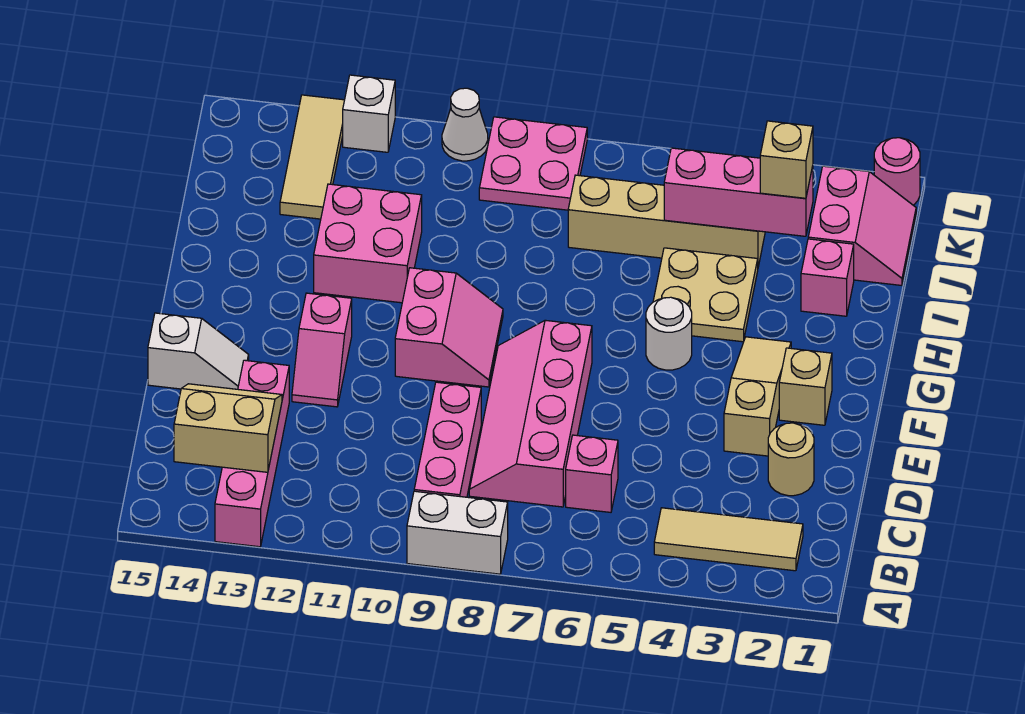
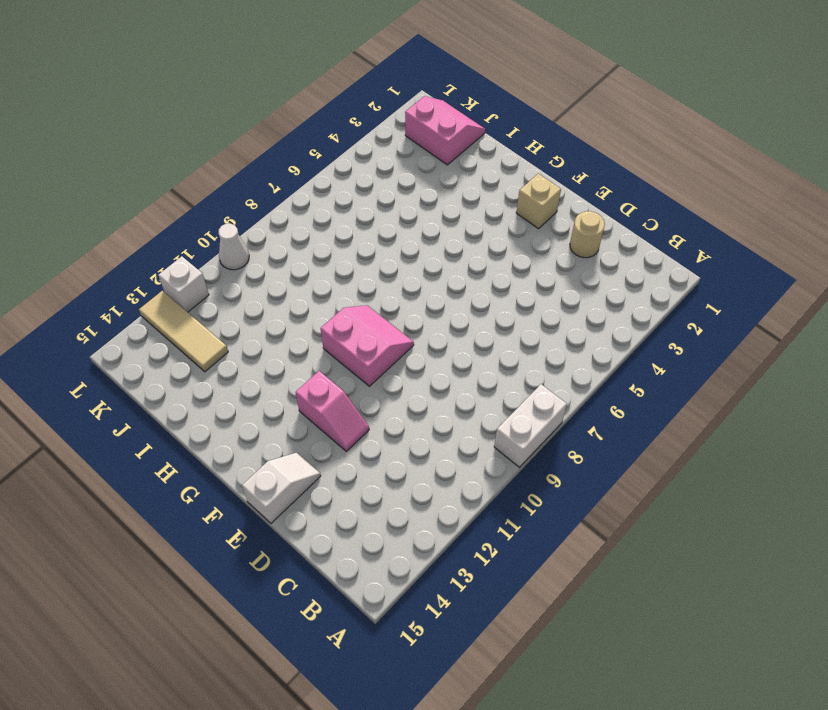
none -> pink 1x4 brick [215,360,289,547]
none -> tan 1x3 tile [654,508,803,571]
none -> pink 1x3 brick [414,382,481,497]

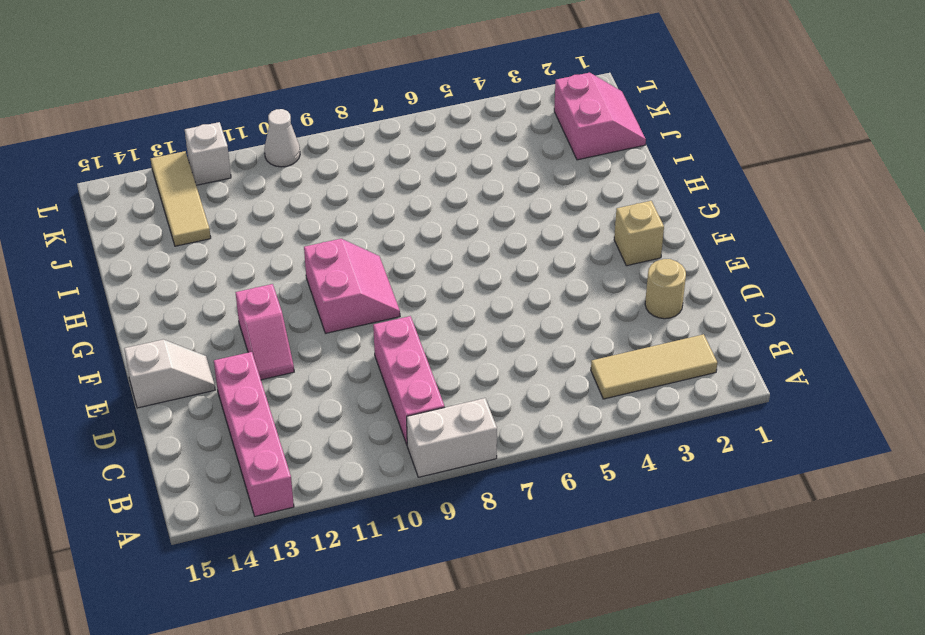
none -> pink 1x1 brick [566,435,618,512]
none -> pink 2x4 slope [469,320,592,507]
none -> tan 1x3 slope [724,337,791,456]

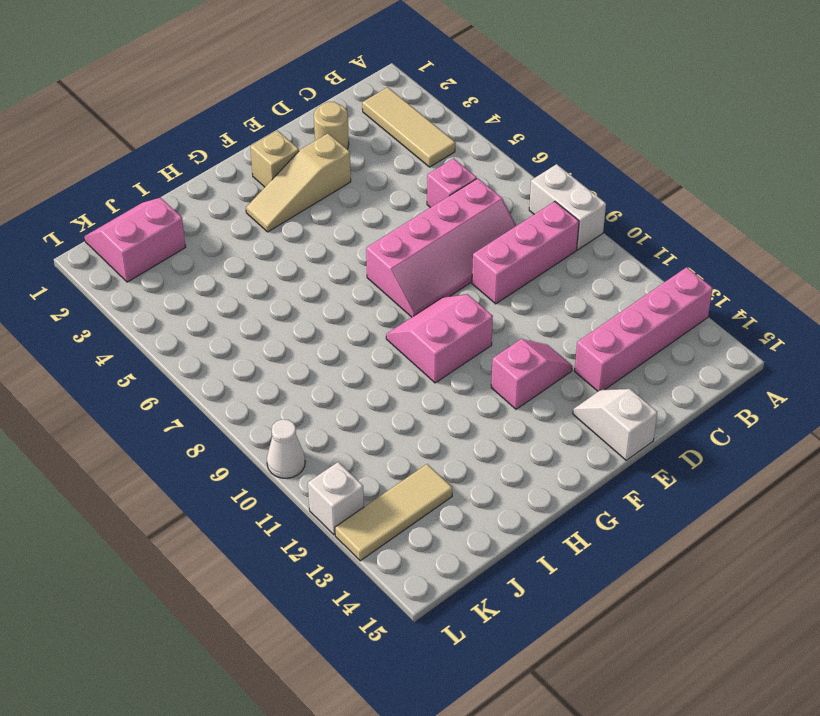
none -> white 1x1 round brick [646,297,692,370]
none -> tan 2x2 plate [653,248,758,342]
none -> pink 2x2 brick [314,184,422,303]

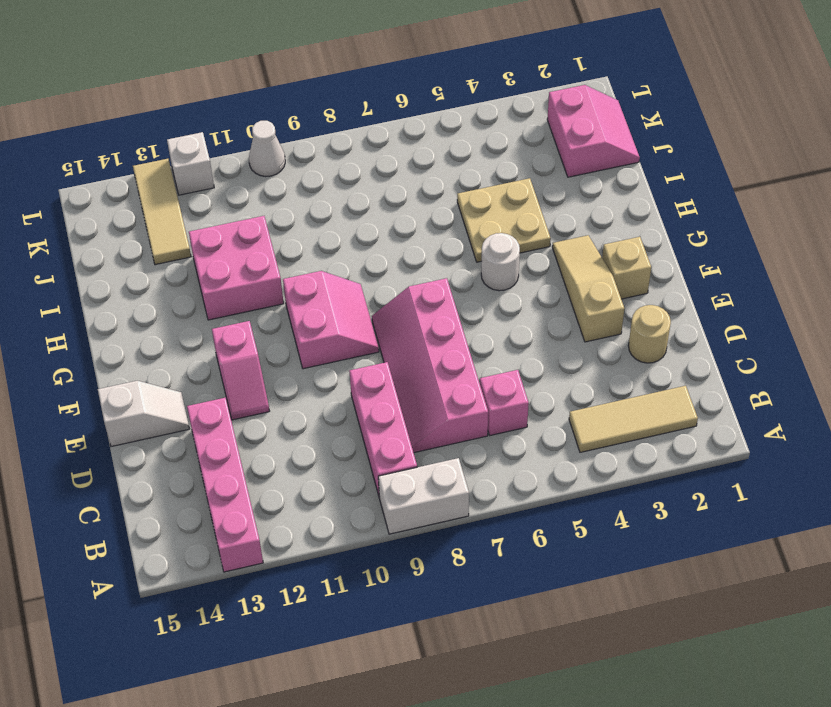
none -> pink 1x1 brick [801,239,854,316]
none -> tan 1x4 brick [568,175,765,267]
none -> pink 2x2 plate [479,117,587,210]

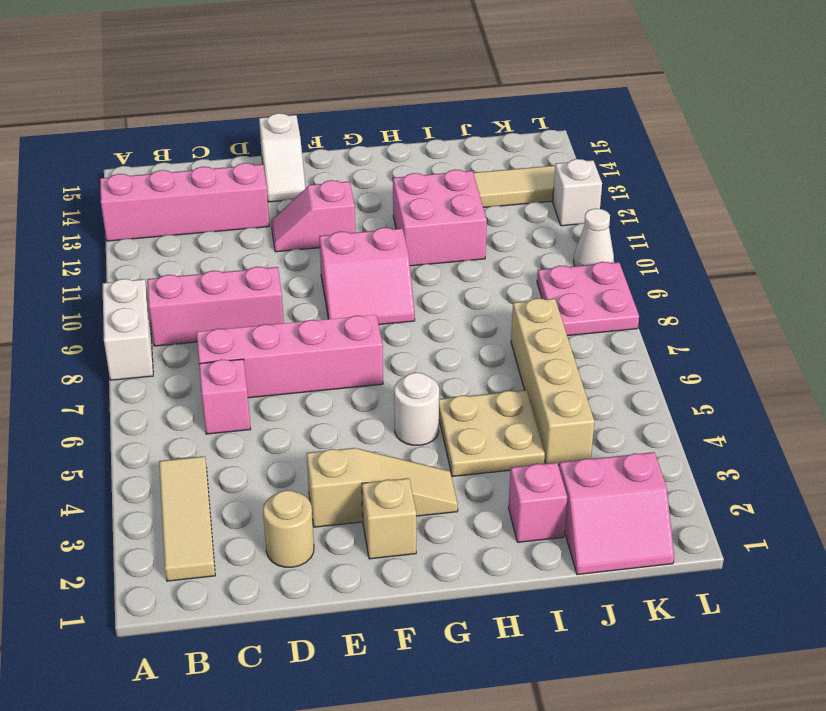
none -> pink 1x1 round brick [874,138,920,205]
none -> tan 2x2 slope [174,384,282,472]
none -> pink 1x3 brick [664,148,813,236]

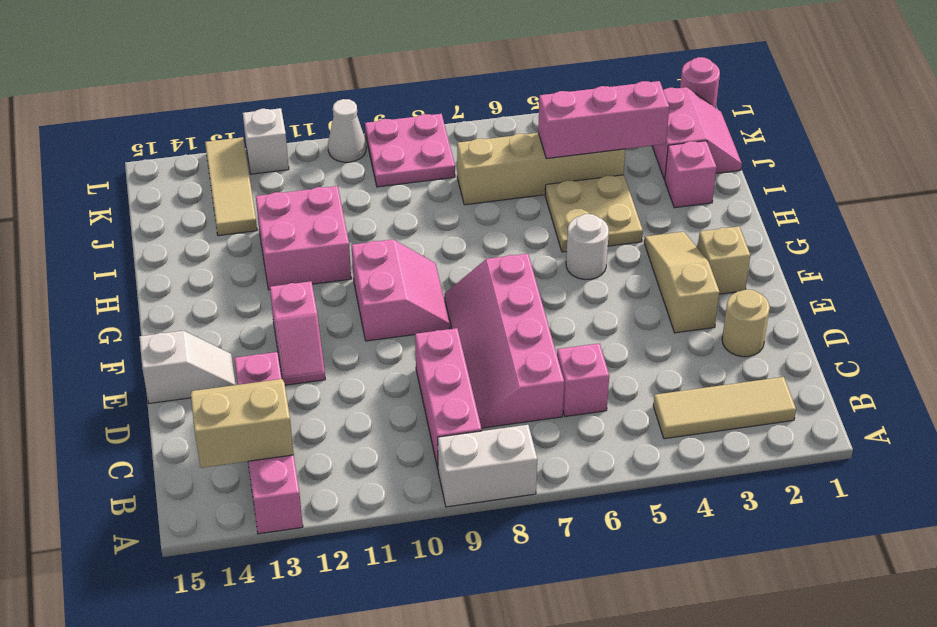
none -> tan 1x1 brick [760,121,813,198]

